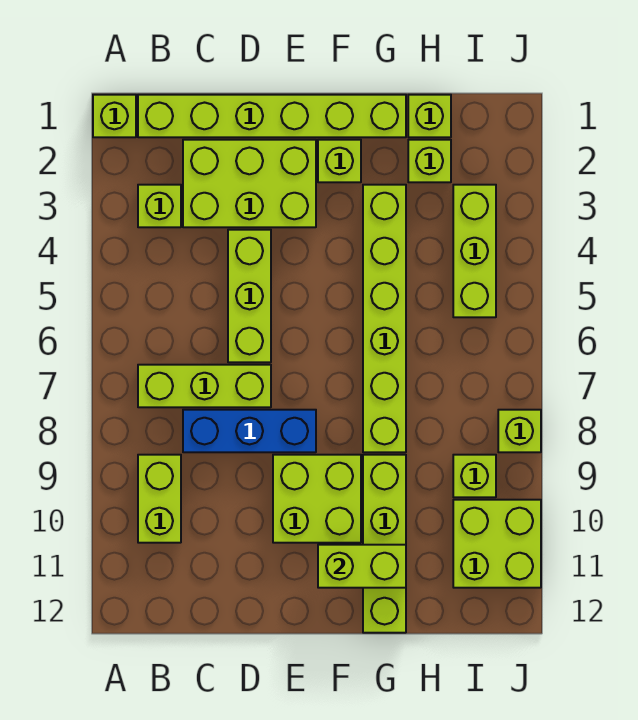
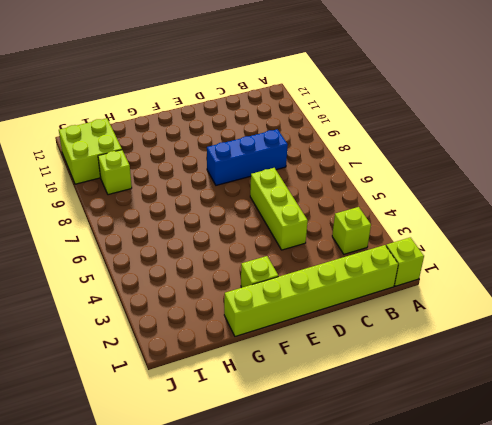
none -> lime 1x3 brick [138,365,271,407]
none -> lime 1x2 brick [138,455,181,543]
none -> lime 2x3 brick [183,140,316,227]

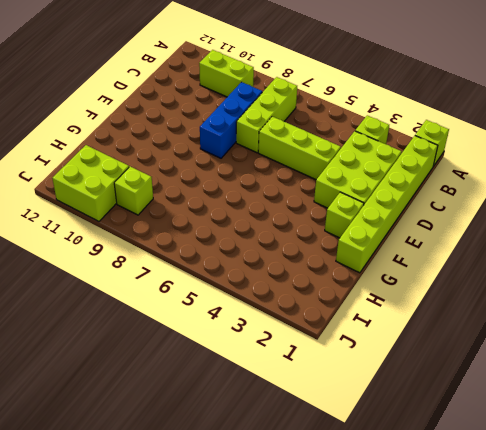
none -> lime 2x2 brick [273,455,361,543]
none -> lime 1x6 brick [363,185,406,452]
none -> lime 1x4 brick [363,455,406,633]

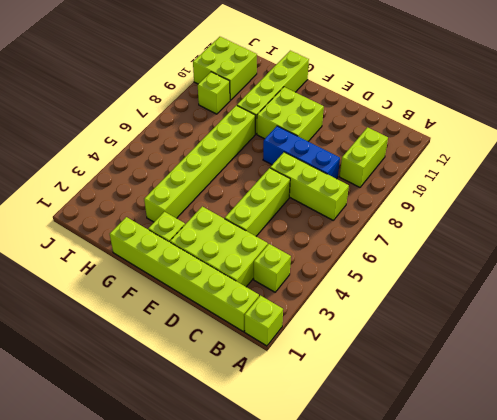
none -> lime 1x1 brick [408,95,451,137]
none -> lime 1x1 brick [408,140,451,182]
none -> lime 1x3 brick [453,185,496,317]

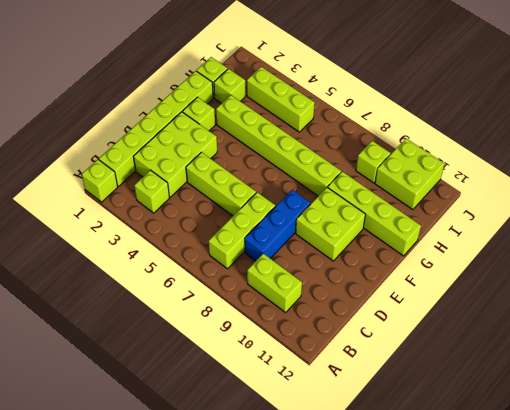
none -> lime 1x1 brick [498,410,541,452]
none -> lime 1x2 brick [318,545,406,588]

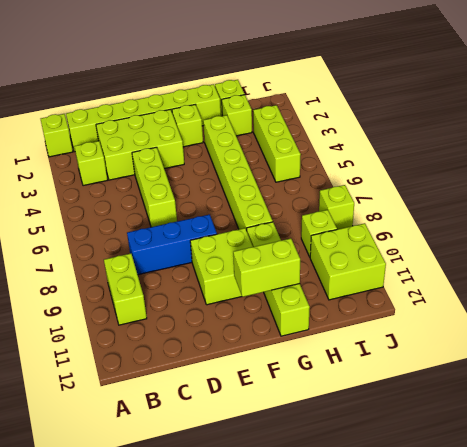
none -> lime 1x3 brick [138,365,271,407]

